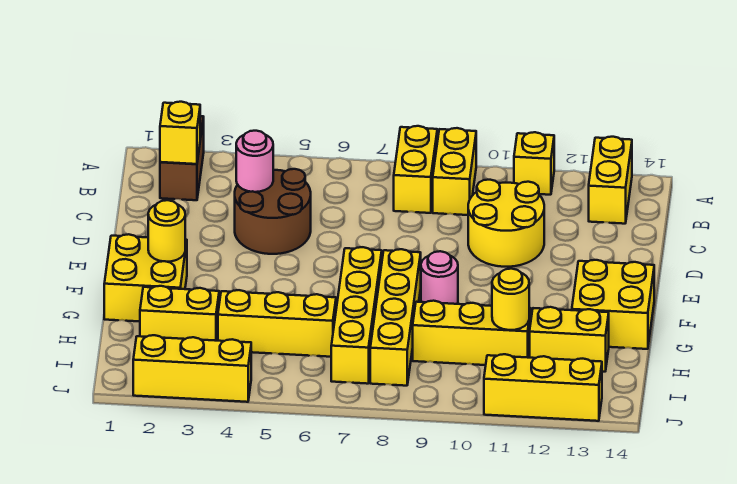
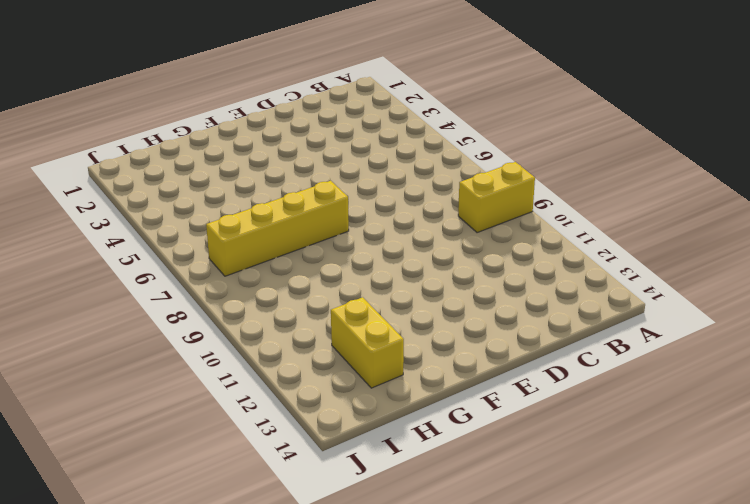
none -> brown 1x2 brick [160,116,204,200]
none -> yellow 1x2 brick [394,126,437,213]
none -> yellow 1x1 brick [514,132,554,195]

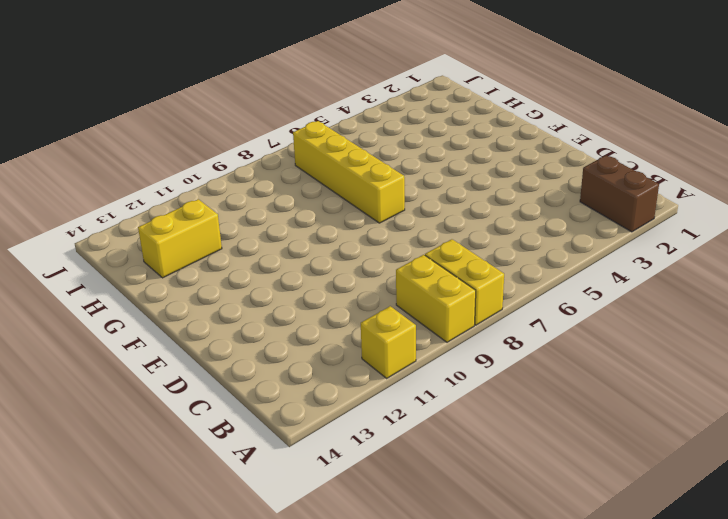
none -> yellow 1x2 brick [589,137,632,224]
none -> brown 2x2 round brick [235,169,311,254]
none -> yellow 2x2 round brick [468,180,544,267]

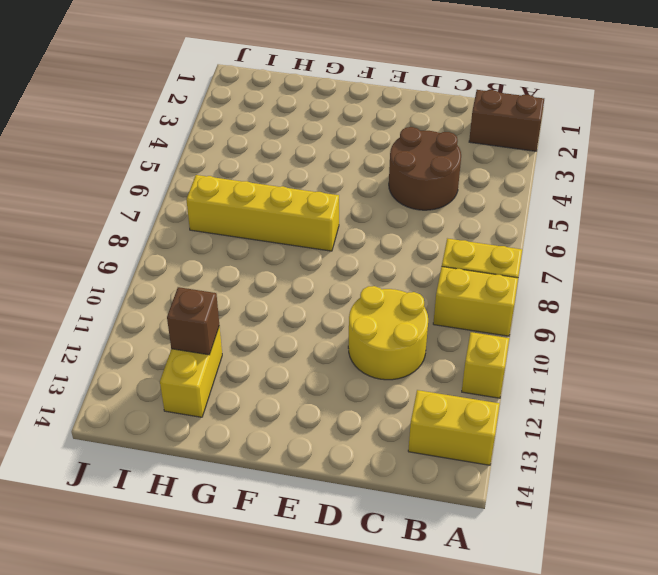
brown 1x1 brick [167,287,219,355] -> none
none -> yellow 2x2 brick [104,234,187,321]
none -> yellow 1x4 brick [370,249,421,386]
none -> pink 1x1 round brick [421,251,458,304]

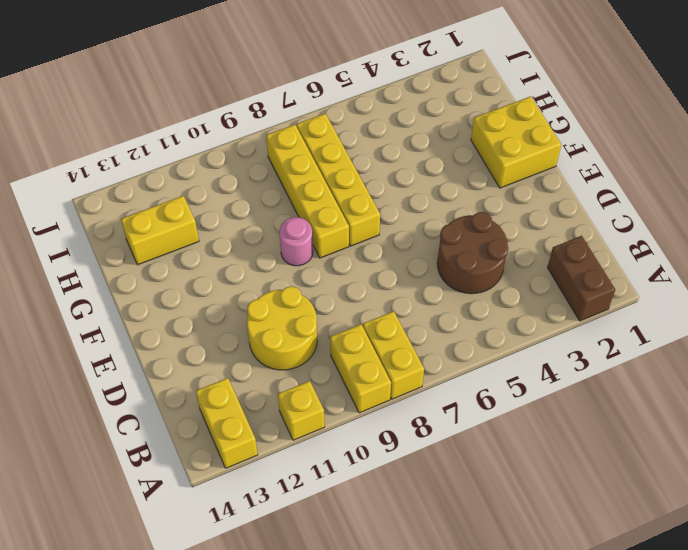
none -> yellow 2x2 brick [572,260,654,349]
none -> yellow 1x2 brick [140,286,219,341]
none -> yellow 1x3 brick [218,290,336,357]

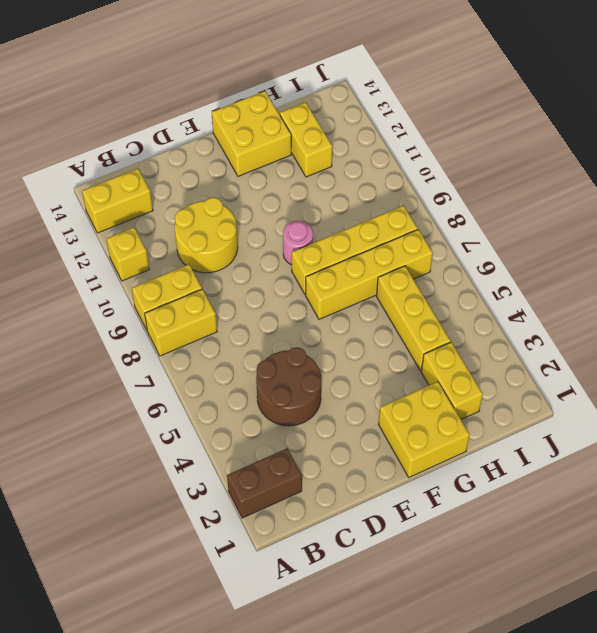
none -> yellow 1x3 brick [413,301,531,365]
none -> yellow 1x3 brick [133,335,251,402]
none -> yellow 1x3 brick [484,354,602,421]

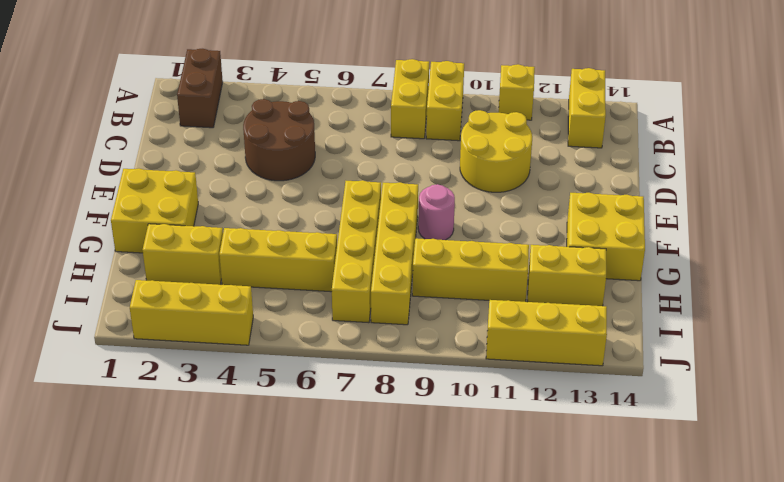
none -> yellow 1x1 brick [160,102,200,164]
none -> pink 1x1 round brick [236,131,273,192]
none -> yellow 1x1 round brick [148,200,185,262]

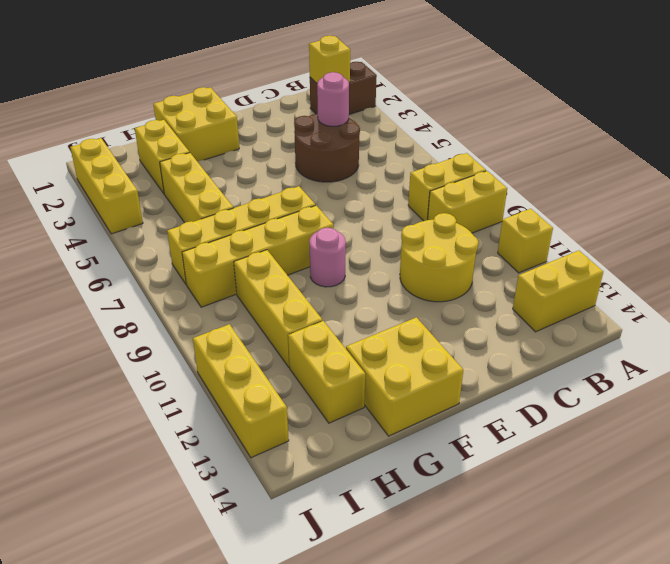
none -> yellow 1x1 round brick [148,200,185,262]
none -> yellow 1x1 round brick [492,269,529,330]

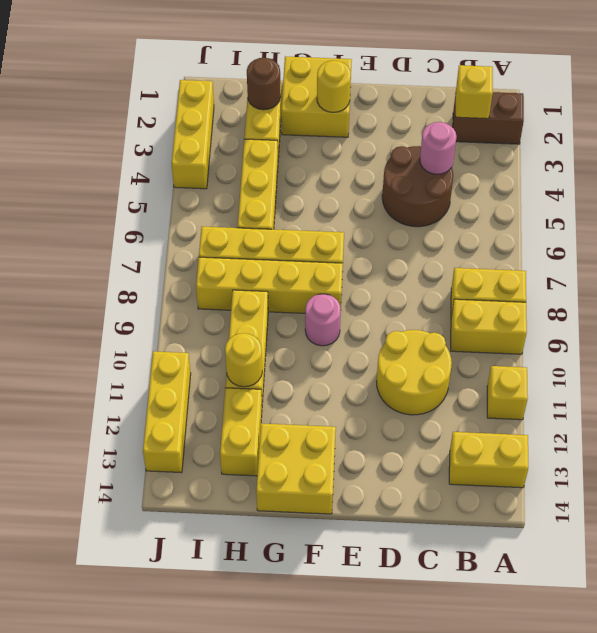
brown 1x1 round brick [247,58,281,110] -> none

